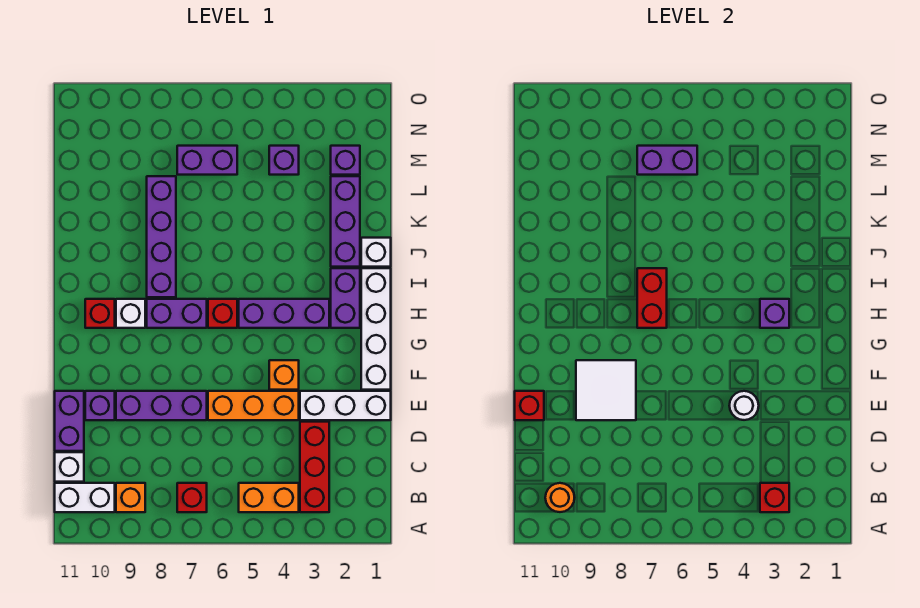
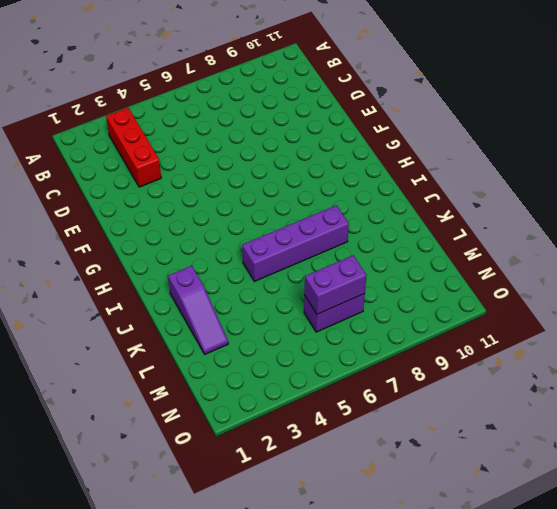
purple 1x3 slope [168,266,228,354] -> purple 1x3 brick [331,176,360,267]
purple 1x4 brick [242,205,349,281] -> purple 1x4 brick turned to [147,176,176,297]
none -> orange 1x2 brick [239,483,299,512]
none -> red 1x1 brick [177,483,207,512]
none -> orange 1x1 brick [116,483,145,512]
none -> white 1x2 brick [55,483,115,512]

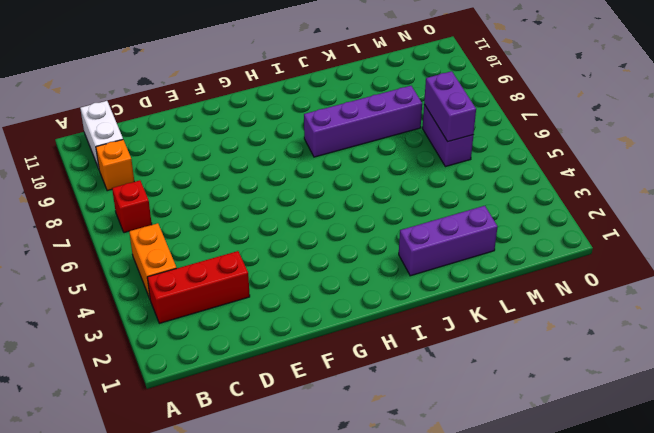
none -> white 1x1 brick [55,452,84,482]
none -> purple 1x2 brick [55,391,84,451]
none -> white 1x3 brick [300,391,391,420]
none -> orange 1x3 brick [208,391,299,420]

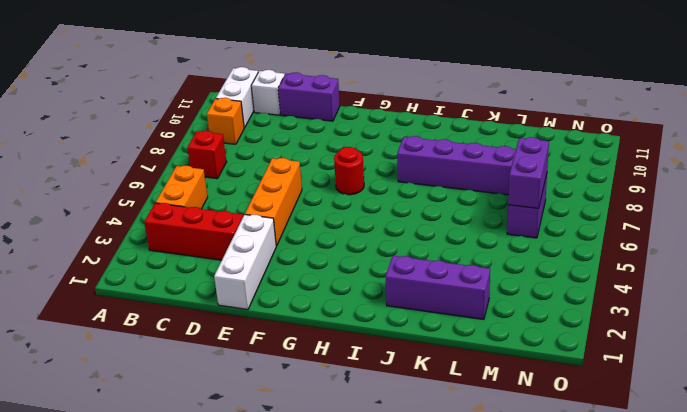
red 1x1 round brick [334,147,364,195] -> none
none -> purple 1x3 brick [116,391,207,420]
none -> purple 1x1 brick [85,391,115,420]
none -> white 1x4 brick [361,268,391,390]
none -> orange 1x1 brick [269,360,299,390]

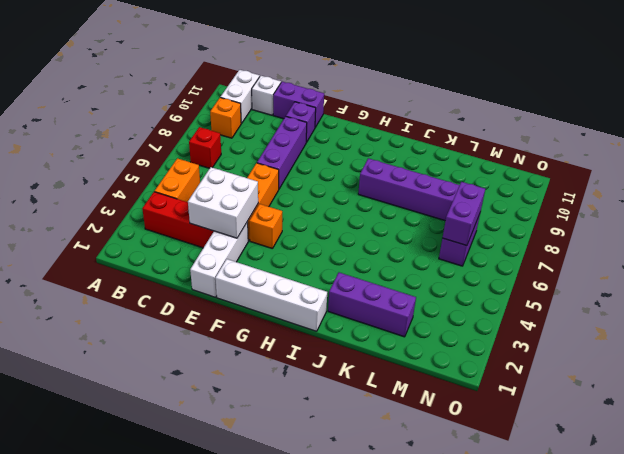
white 2x2 brick [188,167,258,238] -> white 1x1 round brick [729,391,759,420]
none -> purple 1x2 brick [331,268,360,328]
none -> purple 1x3 brick [239,299,329,328]
none -> red 1x1 brick [208,299,237,328]
none -> purple 1x2 brick [147,299,207,328]

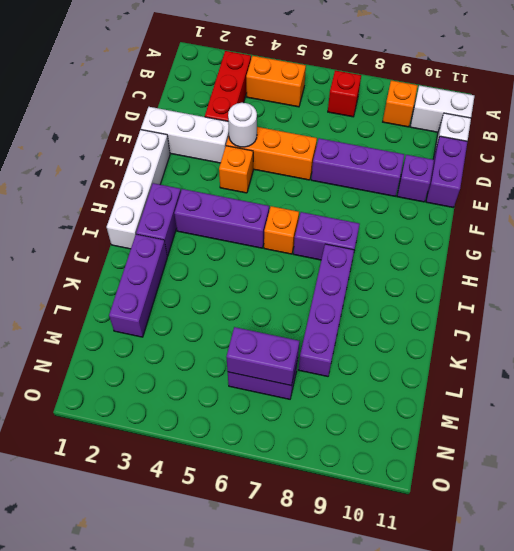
orange 1x1 brick [264,206,299,254] -> red 1x1 brick [208,299,237,328]
none -> white 1x1 brick [116,299,145,328]
none -> red 1x1 brick [85,299,115,328]
none -> white 1x1 brick [361,238,391,267]
none -> purple 1x1 brick [331,146,360,175]

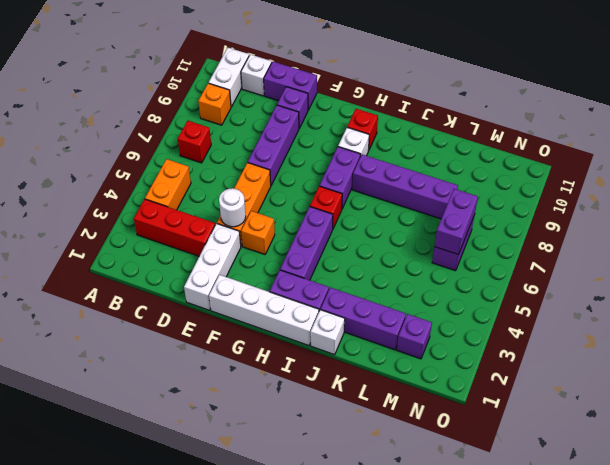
none -> purple 1x1 brick [269,146,299,175]
none -> red 1x1 brick [760,483,789,512]
none -> orange 1x1 round brick [545,483,575,512]
none -> white 2x2 tile [576,360,636,420]

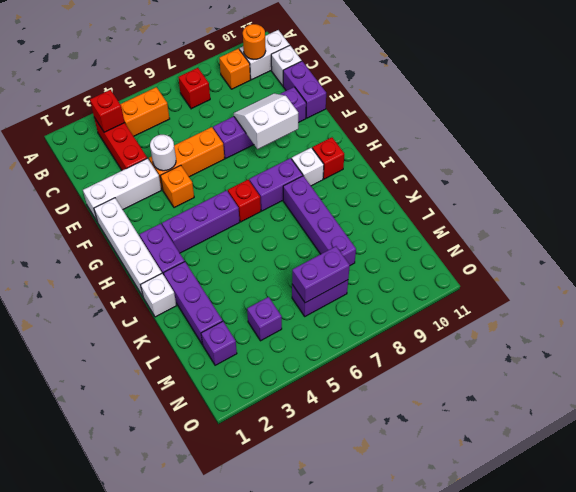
white 2x2 slope [234,93,298,149] -> white 2x2 tile [576,360,636,420]
none -> red 1x1 brick [515,391,544,420]
none -> purple 1x1 brick [760,299,789,328]
none -> red 1x2 brick [637,268,667,328]

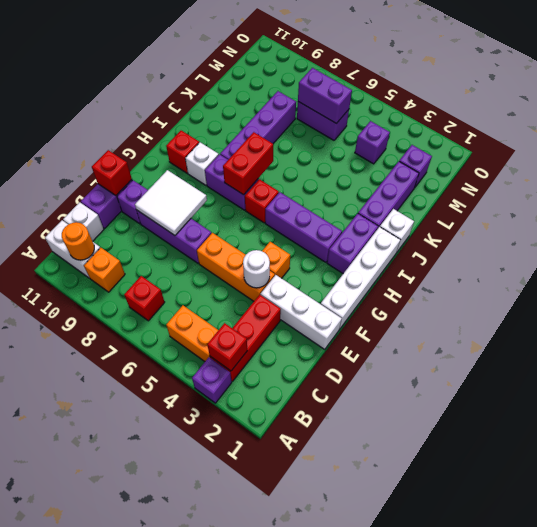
purple 1x1 brick [192,357,232,403] -> purple 1x1 brick moved to [760,299,789,328]

